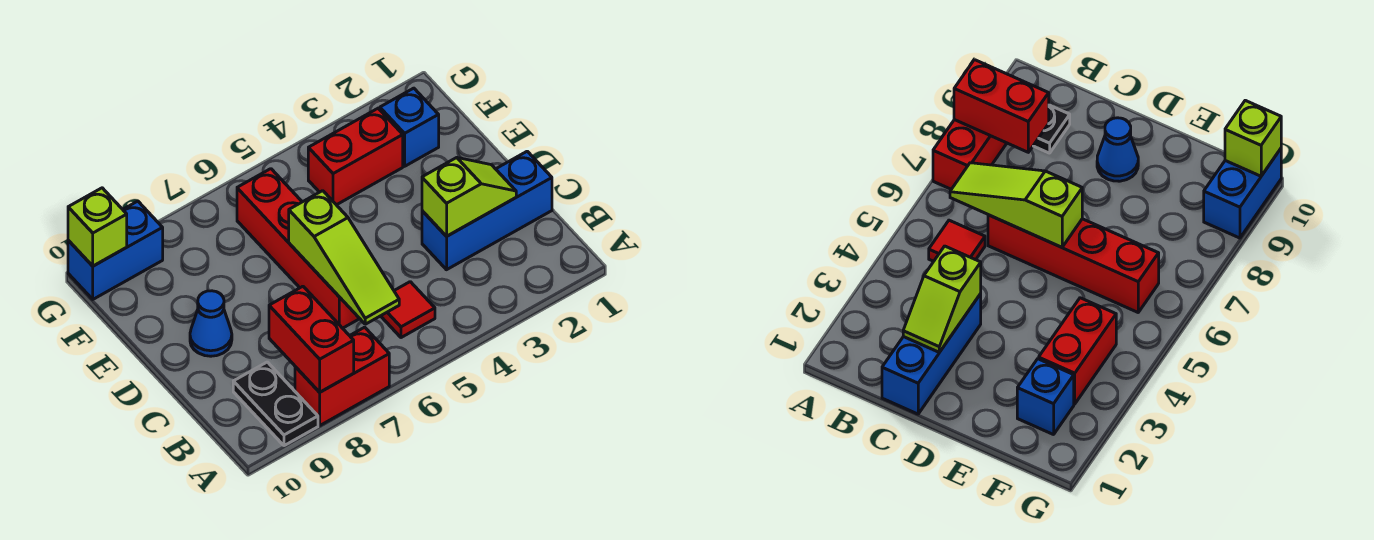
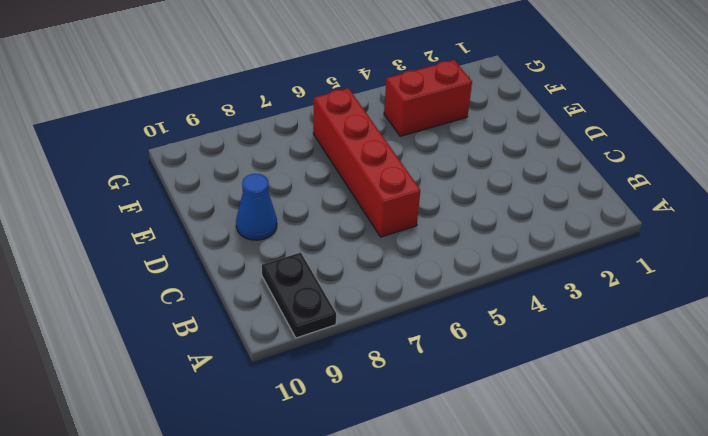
none -> red 1x2 brick [295,327,389,425]
none -> red 1x1 tile [381,282,435,338]
none -> blue 1x3 brick [422,151,552,270]

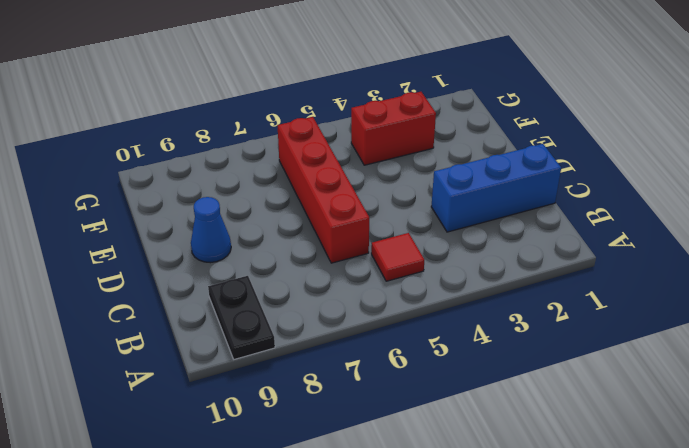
none -> red 1x2 brick [295,327,389,425]
none -> blue 1x1 brick [380,88,439,166]
none -> blue 1x2 brick [68,201,163,299]

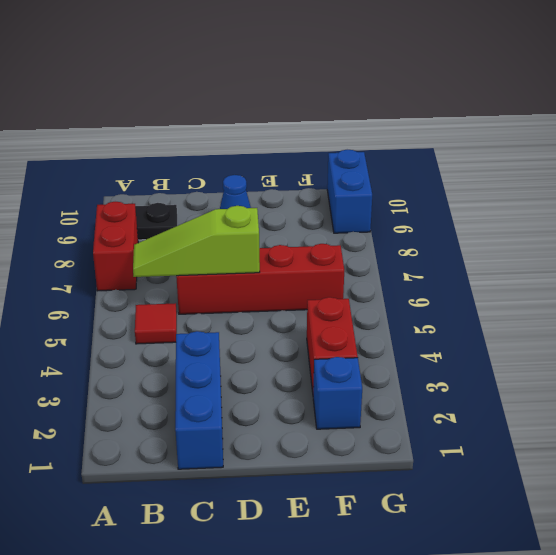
none -> red 1x2 brick [269,286,354,392]
none -> lime 1x2 slope [422,158,516,236]
none -> lime 1x1 brick [68,188,127,266]

